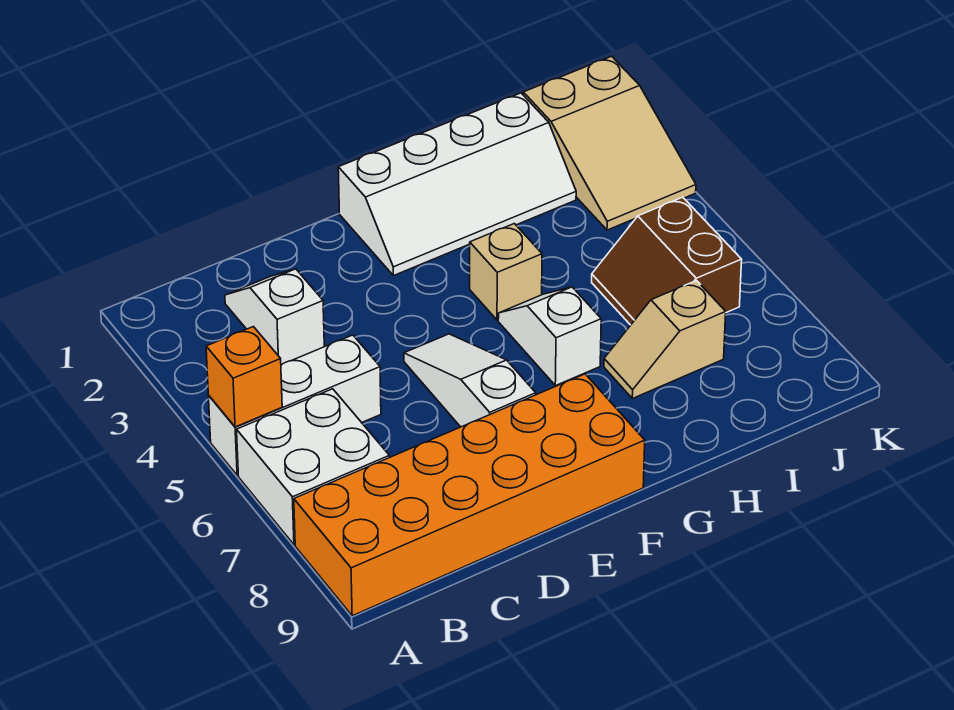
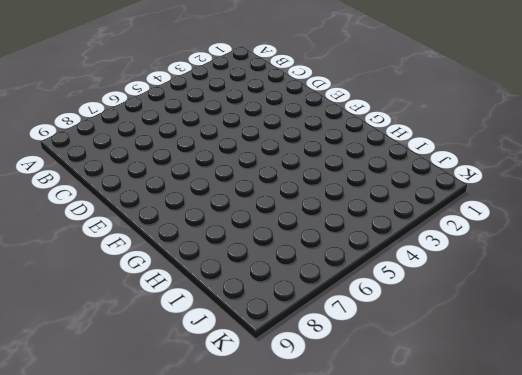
none -> white 1x3 brick [209,335,381,475]
none -> white 2x2 brick [237,389,389,545]
none -> orange 2x6 brick [294,374,645,616]

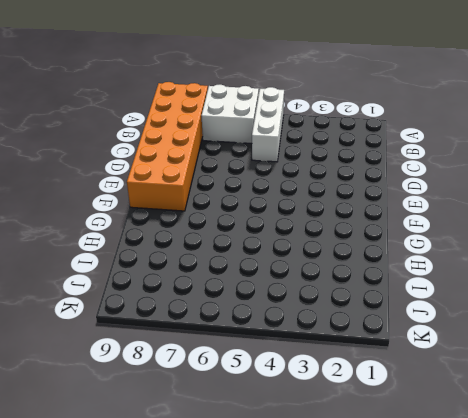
none -> white 1x2 slope [225,269,324,365]
none -> white 1x3 slope [404,334,536,427]
none -> white 2x4 slope [338,93,576,276]

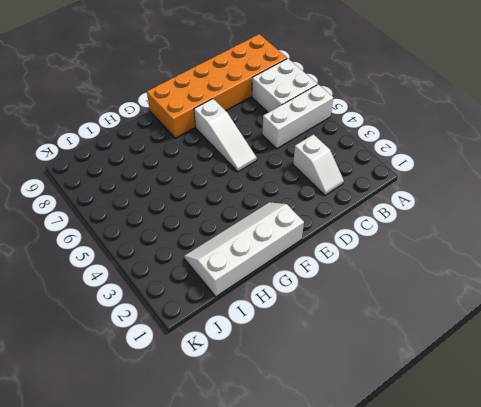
none -> tan 1x1 brick [470,224,542,320]
none -> white 1x2 slope [498,287,601,386]
none -> tan 1x2 slope [604,281,726,399]

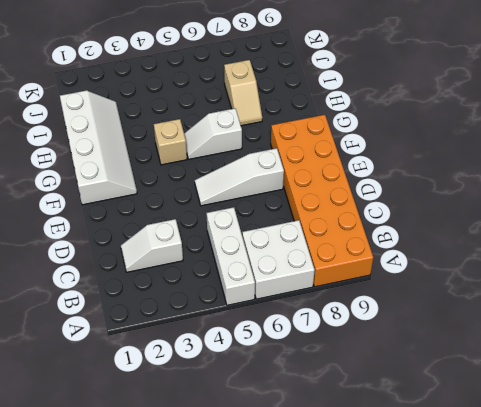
none -> brown 2x2 slope [592,197,742,325]
none -> tan 2x3 slope [523,56,696,230]
none -> orange 1x1 brick [206,327,282,427]

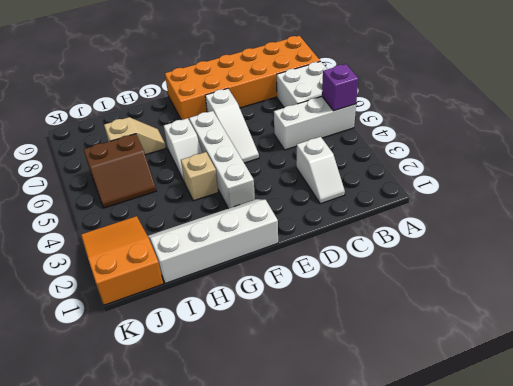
purple 1x1 brick [322,64,358,111] -> orange 1x1 brick [206,327,282,427]
white 1x4 brick [189,111,255,209] -> none
brown 2x2 slope [84,134,156,208] -> brown 2x2 slope turned to [592,197,742,325]
orange 2x3 slope [81,216,163,305] -> tan 2x3 slope [523,56,696,230]

